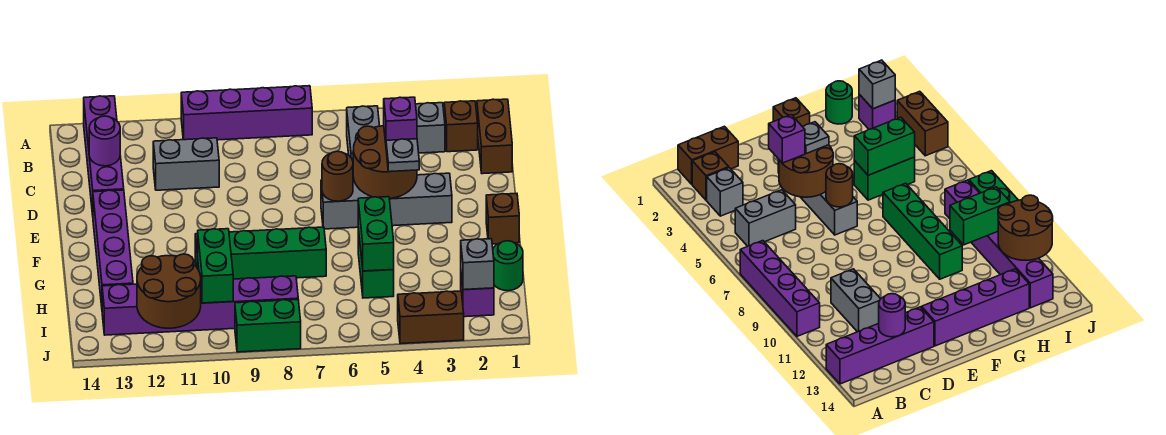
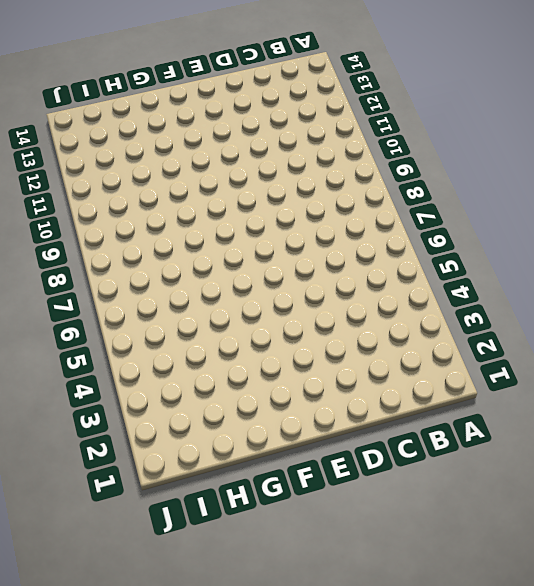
none -> purple 1x4 brick [181,86,312,140]
none -> purple 1x4 brick [84,96,124,215]
none -> brown 1x2 brick [477,99,512,174]

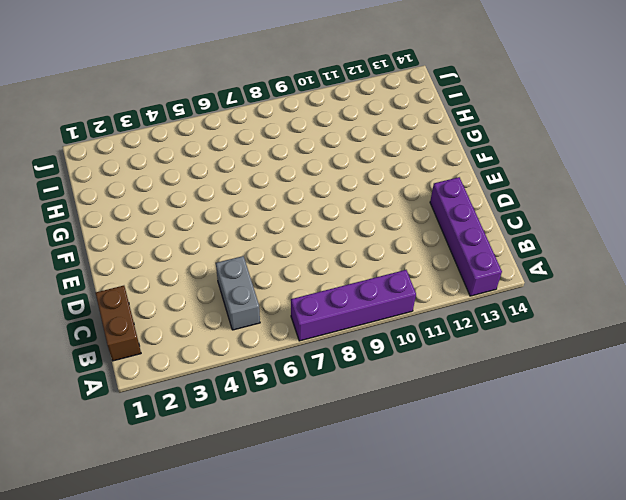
none -> brown 1x1 brick [444,101,478,152]
none -> grey 1x1 brick [416,103,445,153]
none -> grey 1x2 brick [153,138,219,190]

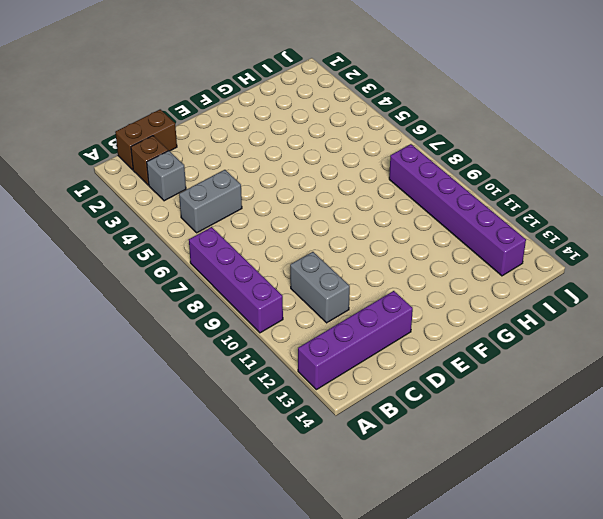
none -> grey 1x4 brick [321,173,452,229]
none -> purple 1x4 brick [93,190,133,306]
none -> brown 1x1 brick [486,193,519,244]

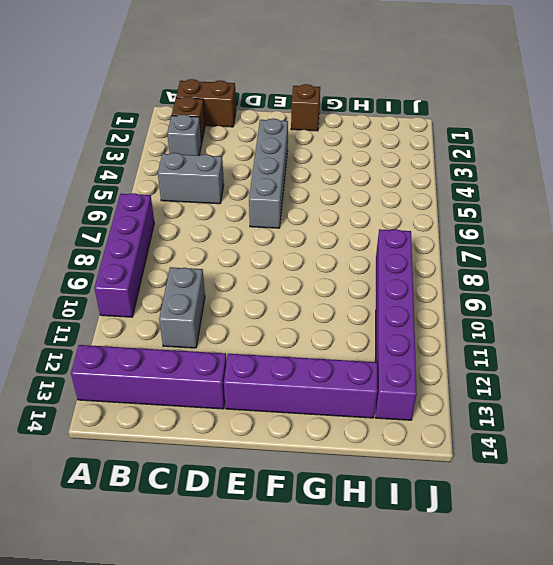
none -> green 1x2 brick [358,229,394,298]
none -> green 1x4 brick [195,227,326,279]
none -> green 1x1 round brick [493,241,523,291]

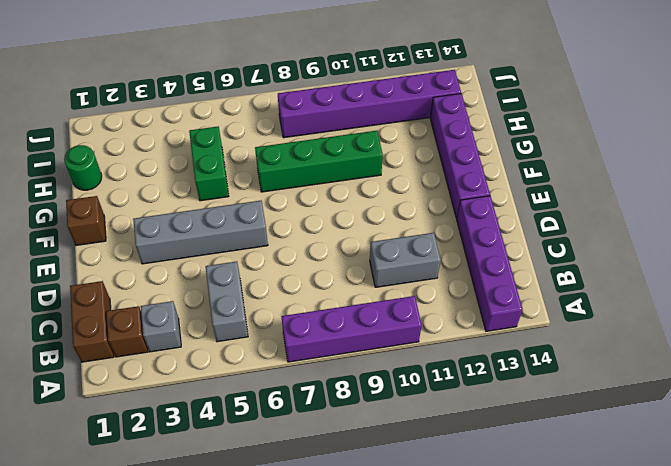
none -> purple 1x1 brick [461,276,494,317]
none -> brown 1x2 brick [398,291,464,344]
none -> green 1x2 brick [235,300,301,352]

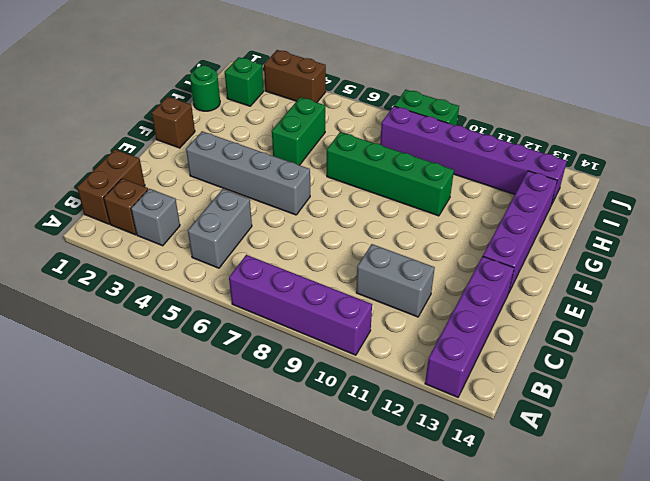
green 1x1 brick [225,57,264,106] -> purple 1x1 brick [461,276,494,317]
none -> purple 1x1 round brick [89,116,120,166]
none -> brown 2x2 round brick [353,126,417,199]
none -> brown 1x1 round brick [322,151,353,201]

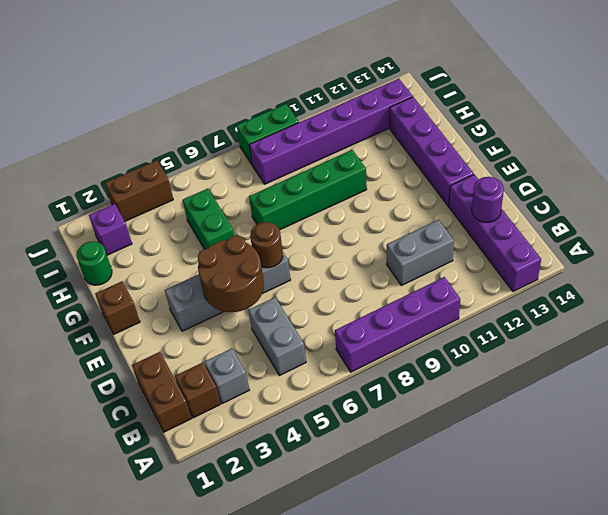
none -> green 1x2 brick [358,197,394,271]
none -> green 1x2 brick [197,229,233,303]
none -> grey 1x1 brick [461,239,494,290]

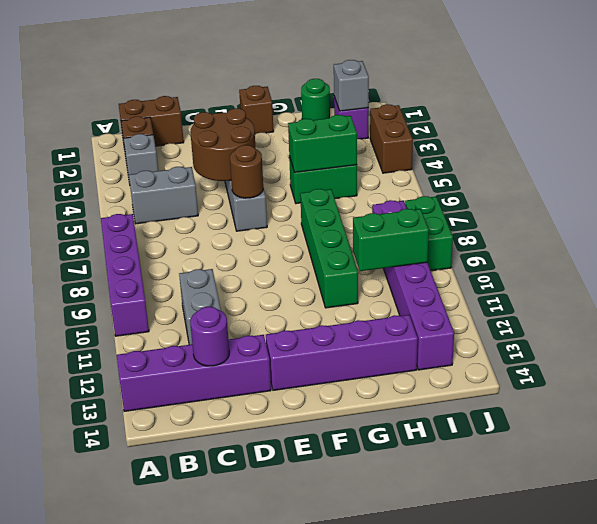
none -> brown 2x2 round brick [137,254,201,328]
none -> purple 1x1 brick [384,97,417,143]
none -> grey 1x1 plate [386,139,419,172]

